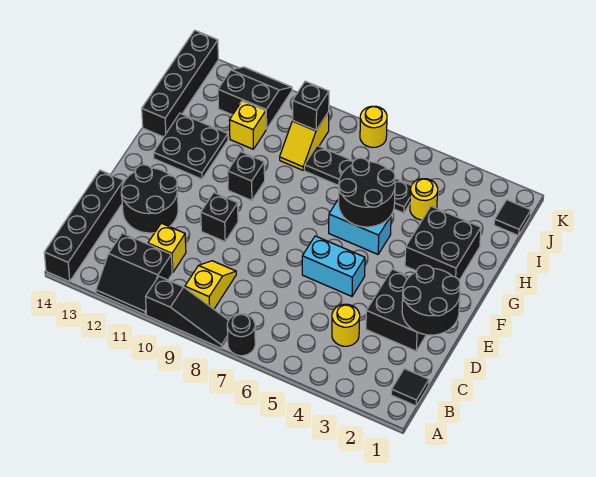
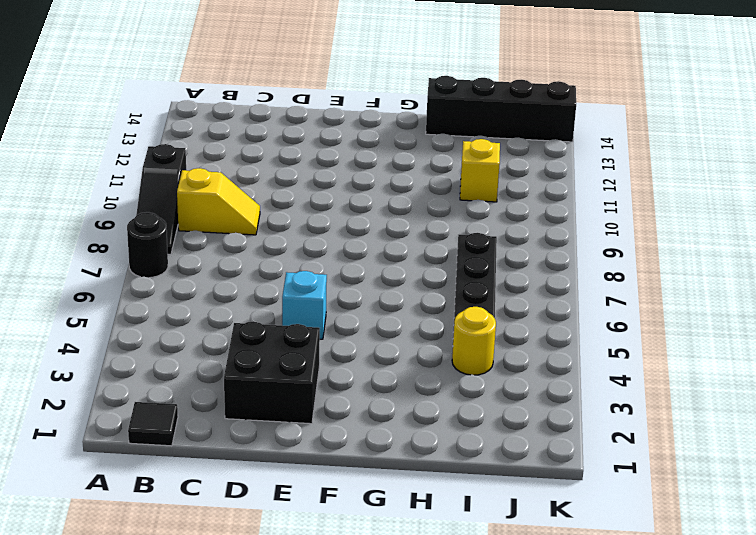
cyan 1x1 brick [282,271,327,339] -> cyan 1x2 brick [302,236,365,296]
none -> black 2x2 slope [96,233,172,315]
none -> black 1x4 brick [44,170,124,282]
none -> yellow 1x1 round brick [332,304,360,346]

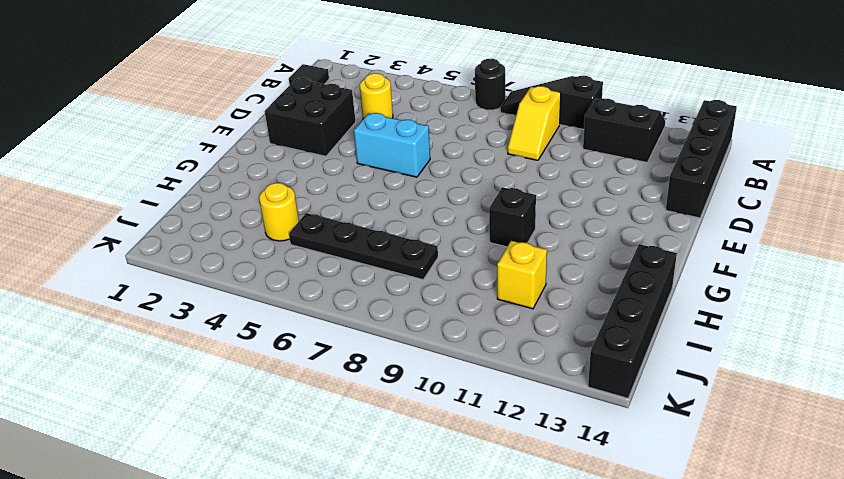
none -> yellow 1x1 brick [148,223,186,273]
none -> black 2x2 round brick [121,165,178,233]
none -> black 1x1 brick [201,193,238,242]

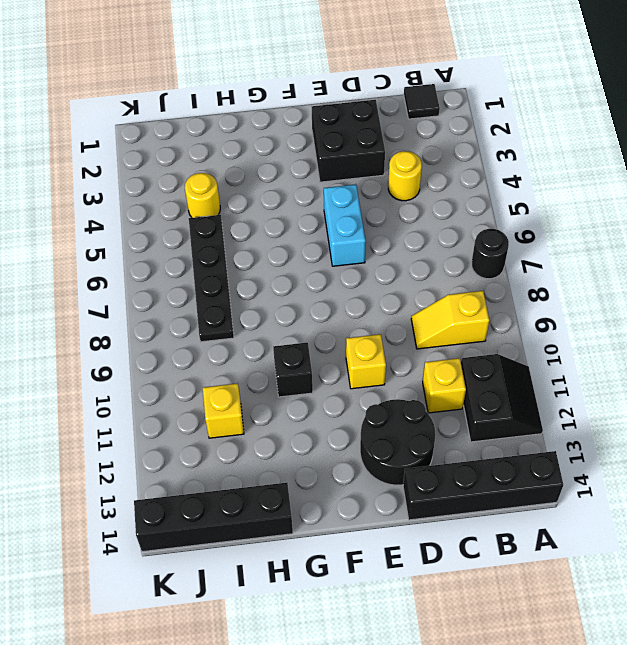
yellow 1x1 brick [346,334,386,389] -> black 1x1 brick [201,193,238,242]
none -> black 1x3 slope [146,276,229,348]
none -> black 2x2 brick [405,206,481,280]
none -> cyan 1x2 brick [329,199,391,254]

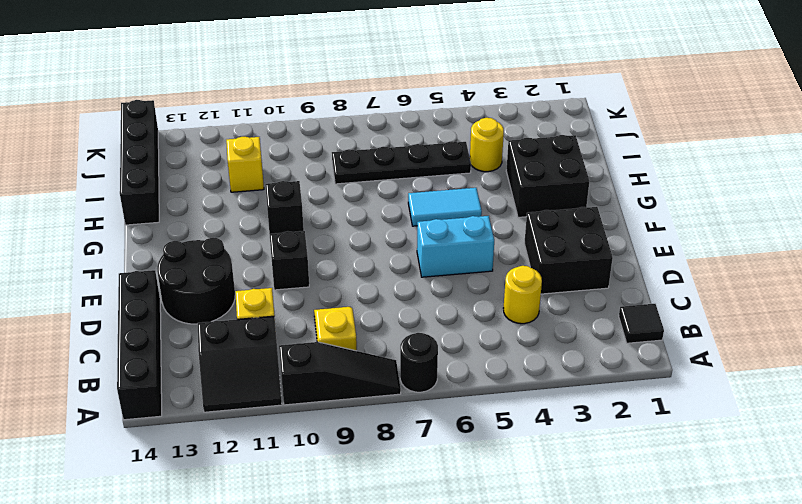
cyan 1x2 tile [408,188,482,226] -> cyan 1x2 brick [329,199,391,254]
none -> black 2x2 plate [153,113,228,179]
none -> yellow 1x2 slope [280,112,329,170]
none -> black 1x1 tile [494,200,531,236]

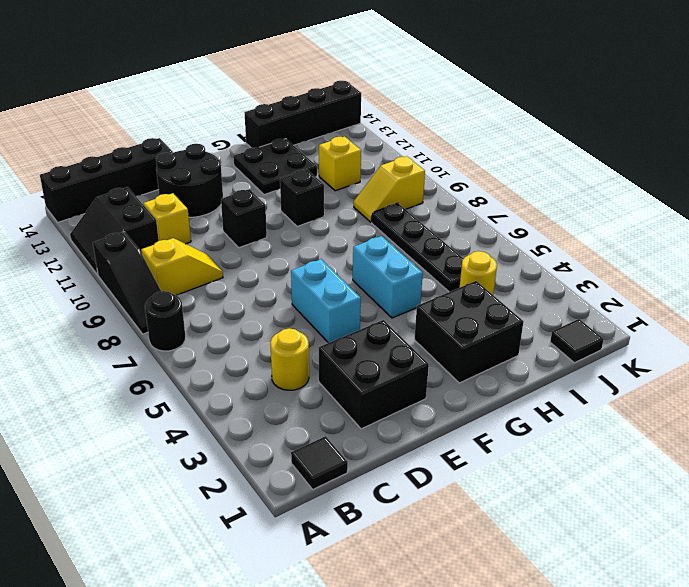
none -> black 2x2 slope [218,67,292,129]
none -> yellow 1x1 round brick [360,106,387,147]
none -> black 2x2 round brick [402,265,460,335]

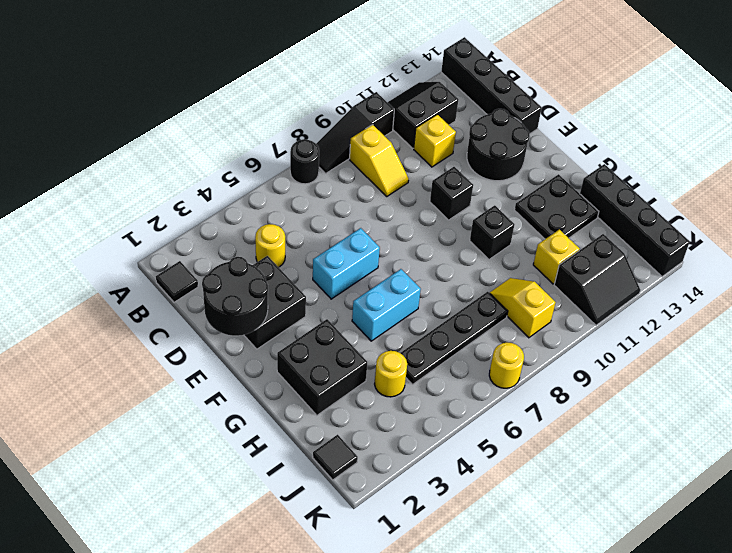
none -> black 2x2 round brick [339,158,395,227]
none -> black 1x1 brick [293,81,329,130]

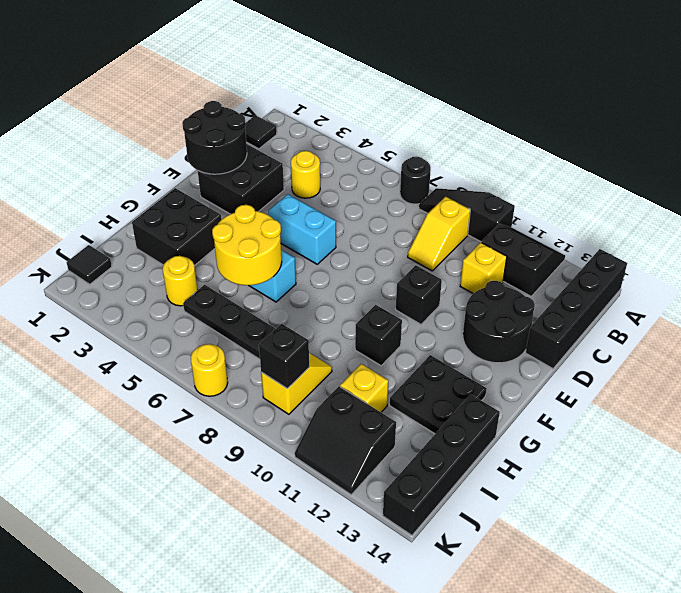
yellow 2x2 round brick [212,205,282,285] -> black 2x2 round brick [339,158,395,227]

